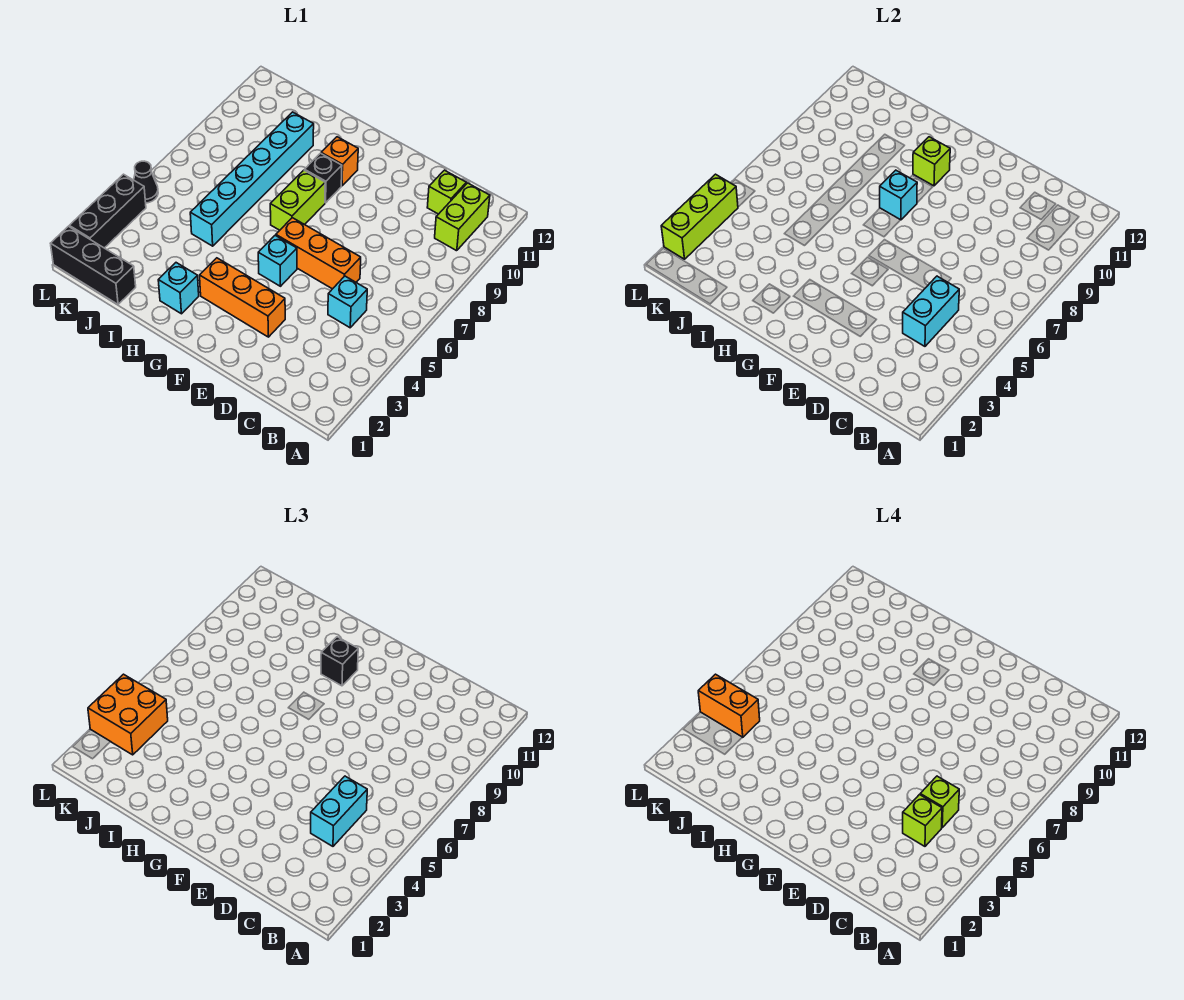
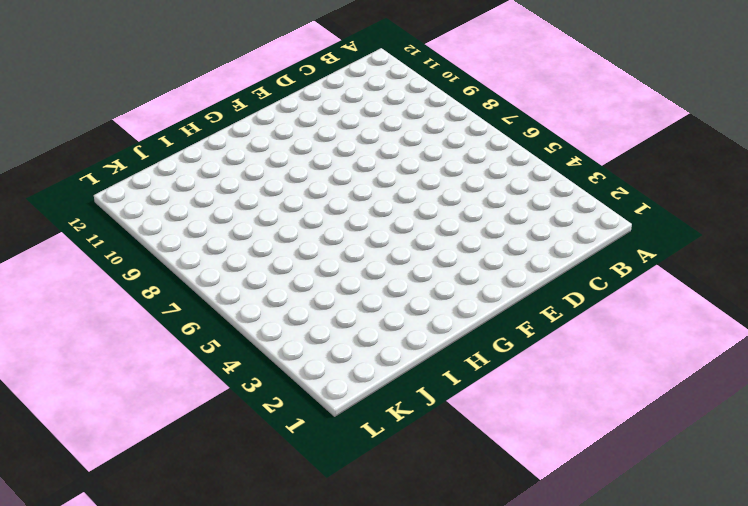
none -> lime 1x2 brick [435,183,490,251]
none -> cyan 1x1 brick [328,276,367,328]
none -> lime 1x1 brick [427,170,466,214]

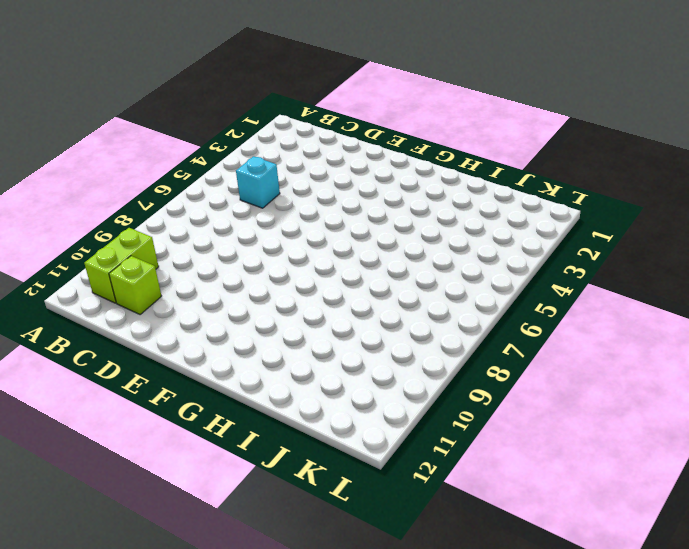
none -> orange 1x3 brick [276,218,361,289]
none -> orange 1x3 brick [200,258,285,337]
none -> cyan 1x1 brick [258,236,297,286]

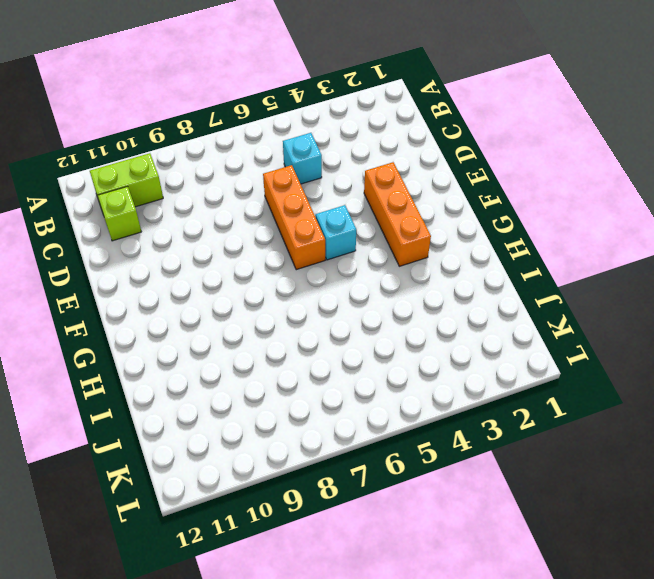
none -> lime 1x2 brick [270,170,325,230]
none -> black 1x1 brick [304,153,342,203]
none -> orange 1x1 brick [321,137,358,186]

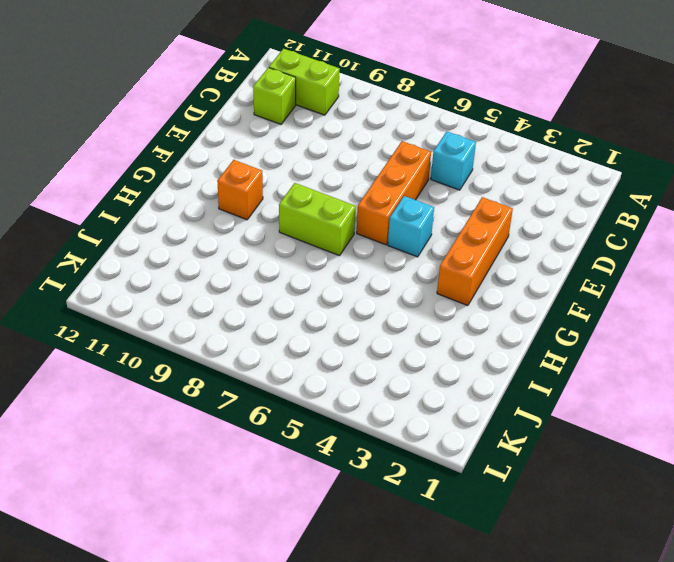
none -> black 1x1 brick [304,153,342,203]
none -> cyan 1x1 brick [158,263,199,314]
none -> cyan 1x6 brick [190,112,314,246]

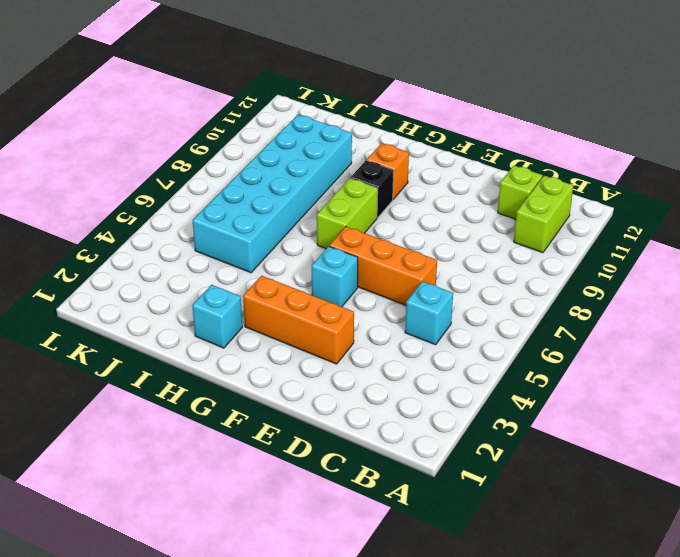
cyan 2x6 brick [193,115,352,273] -> cyan 1x6 brick [190,112,314,246]
none -> black 1x3 brick [51,226,136,304]
none -> black 1x3 brick [69,174,146,248]
none -> black 1x1 cone [134,161,158,203]

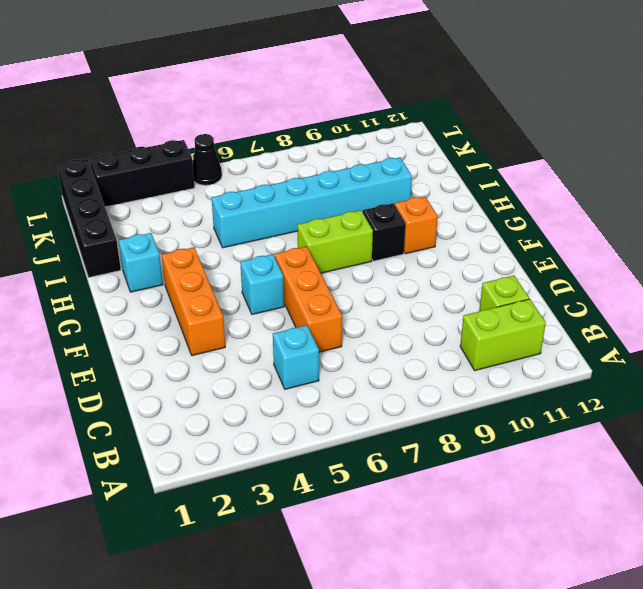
black 1x4 brick [57,159,121,277] -> black 1x3 brick [51,226,136,304]
none -> cyan 1x2 brick [903,276,959,346]
none -> cyan 1x1 brick [880,170,917,220]
none -> lime 1x1 brick [913,137,950,186]

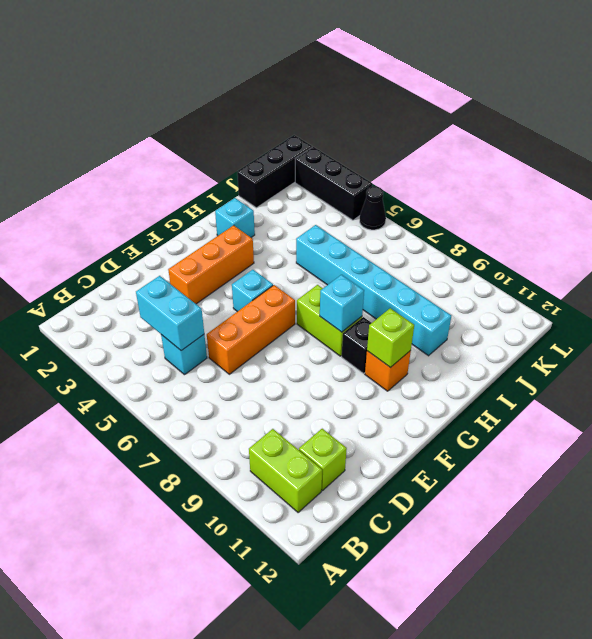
none -> lime 1x3 brick [661,174,738,259]
none -> cyan 1x2 brick [311,776,367,846]
none -> black 1x1 brick [321,637,358,686]

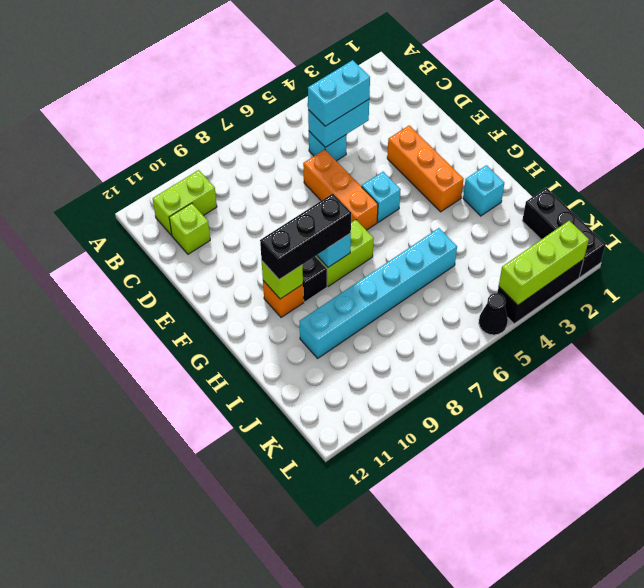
black 1x3 brick [260,194,351,280] -> black 1x1 brick [321,637,358,686]
none -> orange 2x2 brick [88,674,168,755]
none -> lime 1x1 brick [903,795,942,846]
none -> lime 1x1 brick [920,776,959,828]

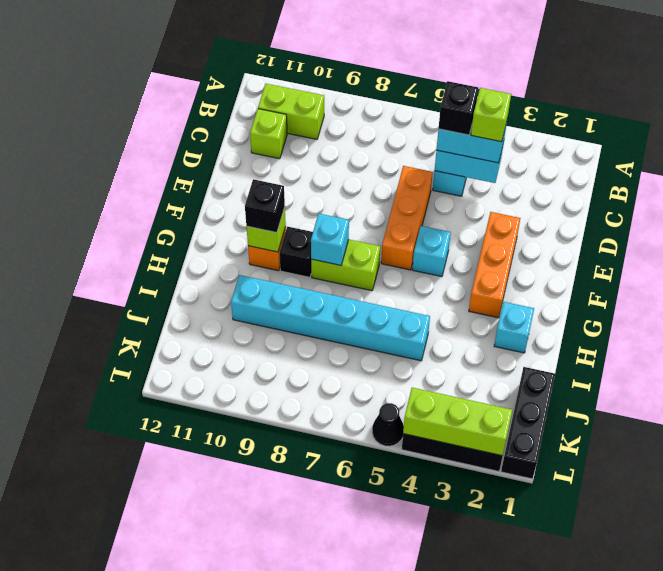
black 1x1 brick [439,81,478,135] -> lime 1x1 brick [920,776,959,828]
none -> orange 2x2 brick [88,674,168,755]
none -> orange 1x2 brick [698,674,760,737]

